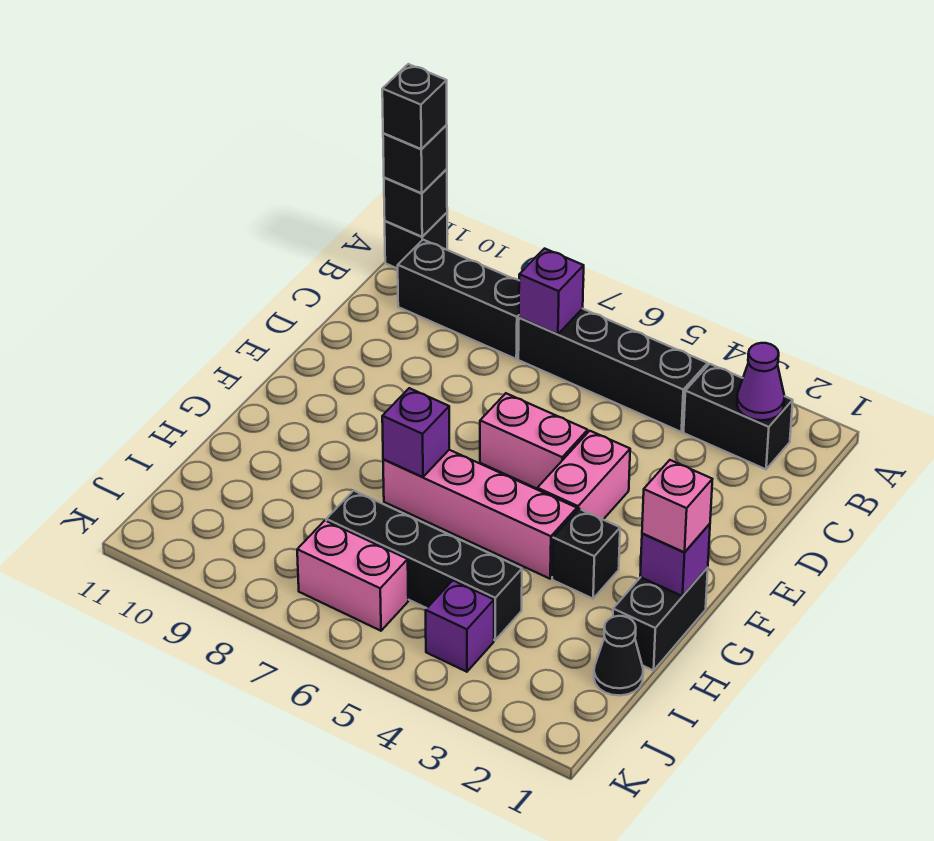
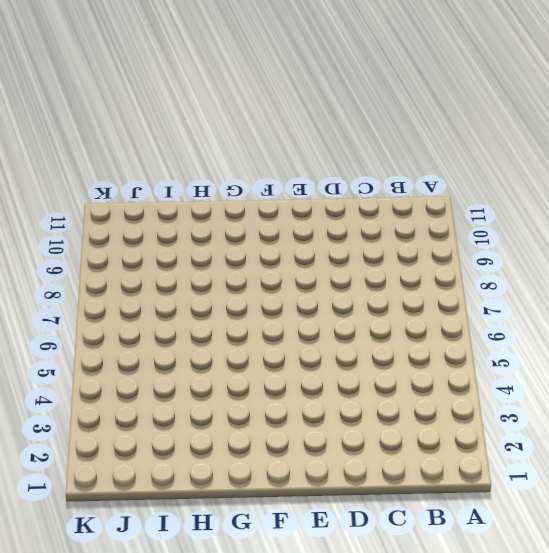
none -> black 1x1 brick [385,213,447,269]
none -> black 1x2 brick [684,364,793,469]
none -> black 1x4 brick [518,309,708,432]

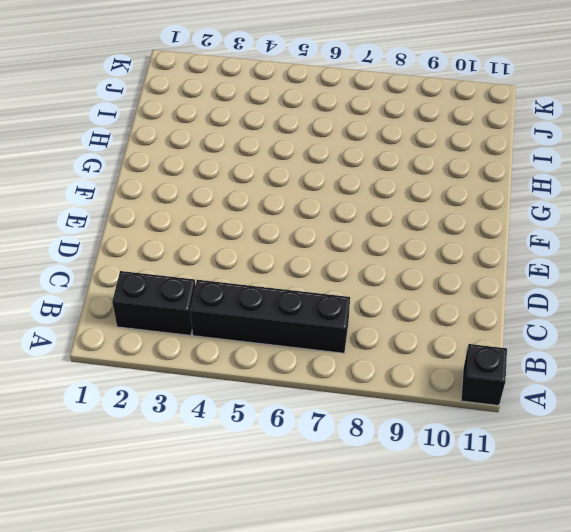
none -> black 1x3 brick [398,240,519,359]
none -> pink 1x2 brick [537,431,630,519]
none -> pink 1x2 brick [480,393,588,488]

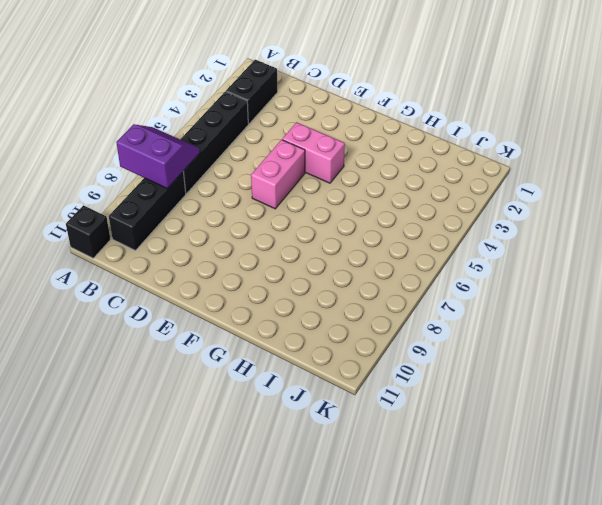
purple 2x2 slope [116,124,200,188] -> purple 1x1 brick [519,249,584,334]
none -> black 1x2 brick [613,568,708,670]
none -> black 1x1 brick [552,509,620,599]
none -> pink 1x4 brick [383,450,577,579]

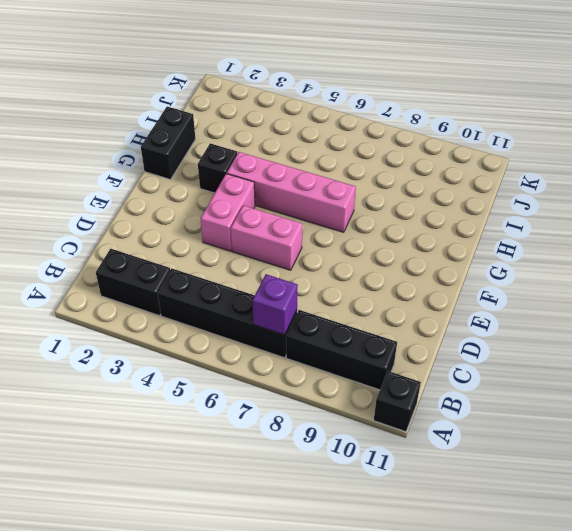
none -> black 1x1 cone [594,616,643,696]
none -> black 1x4 brick [326,491,522,640]
none -> purple 1x1 brick [426,580,494,672]

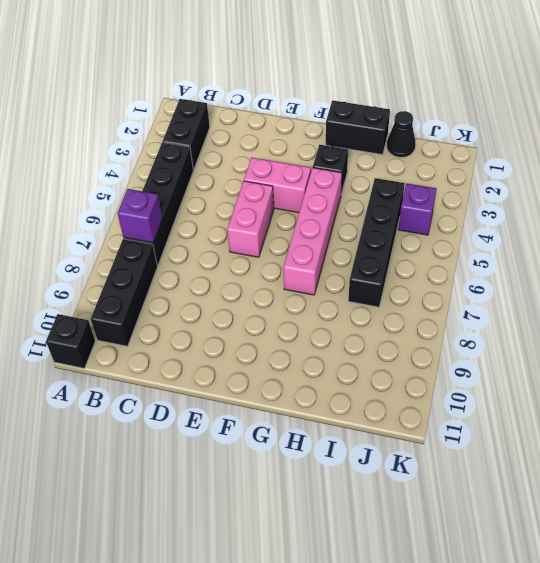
none -> pink 1x2 brick [297,520,408,631]
none -> black 1x1 brick [384,169,447,237]
none -> purple 1x1 cone [737,343,784,420]

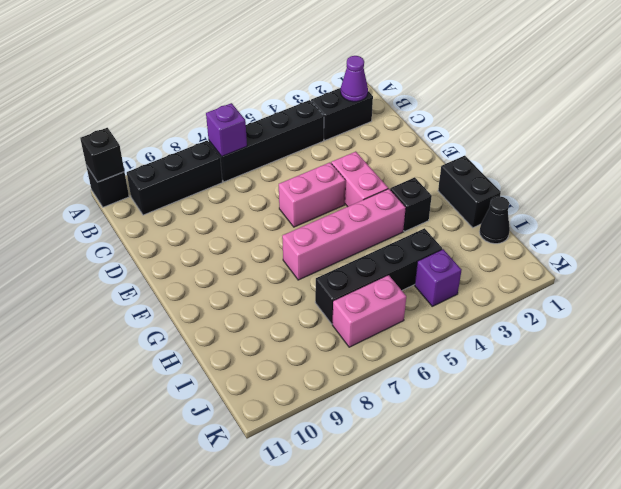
none -> purple 1x1 brick [640,524,710,596]
none -> purple 1x1 brick [382,388,449,477]
none -> black 1x1 brick [383,125,447,194]

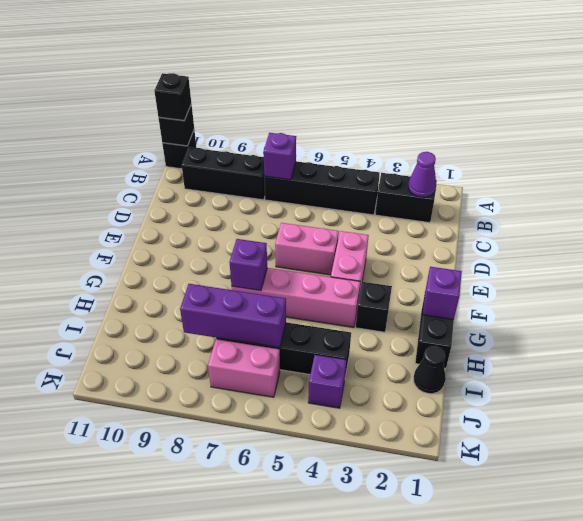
purple 1x3 brick [180,284,286,348] -> none
none -> pink 1x1 brick [642,460,712,552]
none -> black 1x1 brick [382,64,447,149]

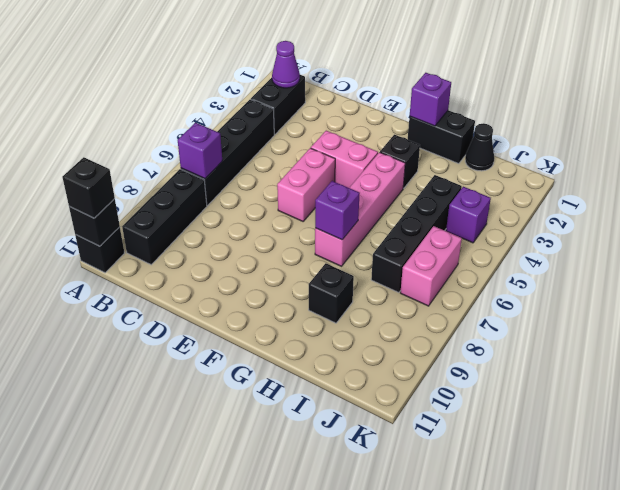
black 1x1 brick [309,263,354,323] -> black 1x1 brick moved to [382,64,447,149]
none -> pink 1x1 brick [642,460,712,552]

